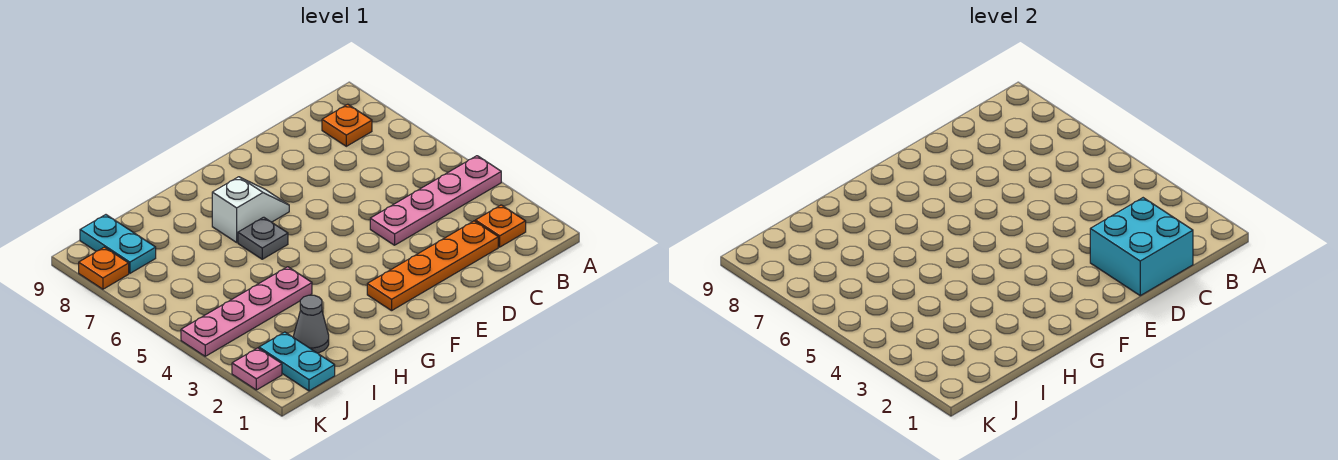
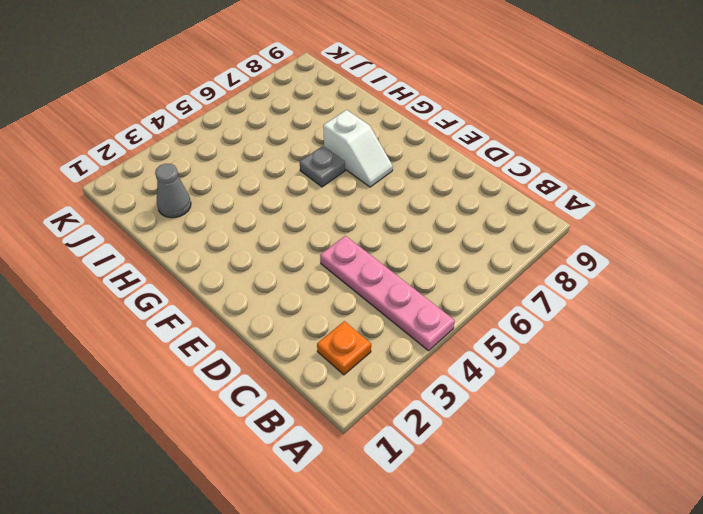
none -> orange 1x1 plate [322,104,372,146]
none -> orange 1x4 plate [367,221,498,311]
none -> pink 1x4 plate [181,267,312,356]

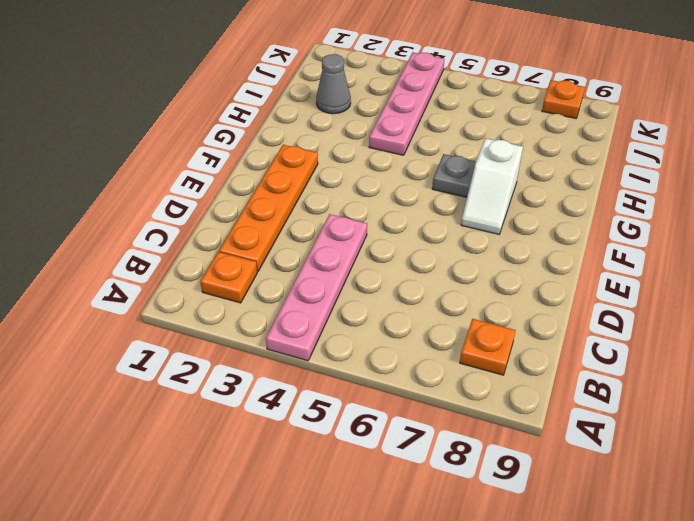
none -> cyan 1x2 plate [259,332,335,391]
none -> cyan 1x2 plate [80,215,156,273]
none -> pink 1x1 plate [232,348,282,390]

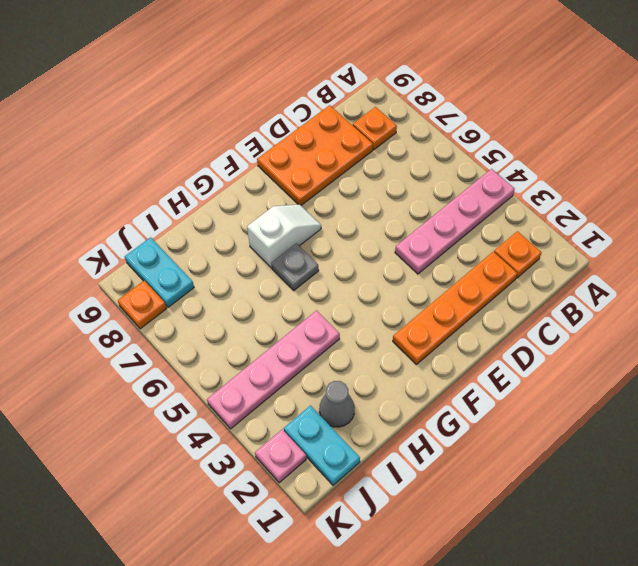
orange 2x3 plate [257,105,373,205] -> none
none -> cyan 2x2 brick [1090,198,1193,296]

